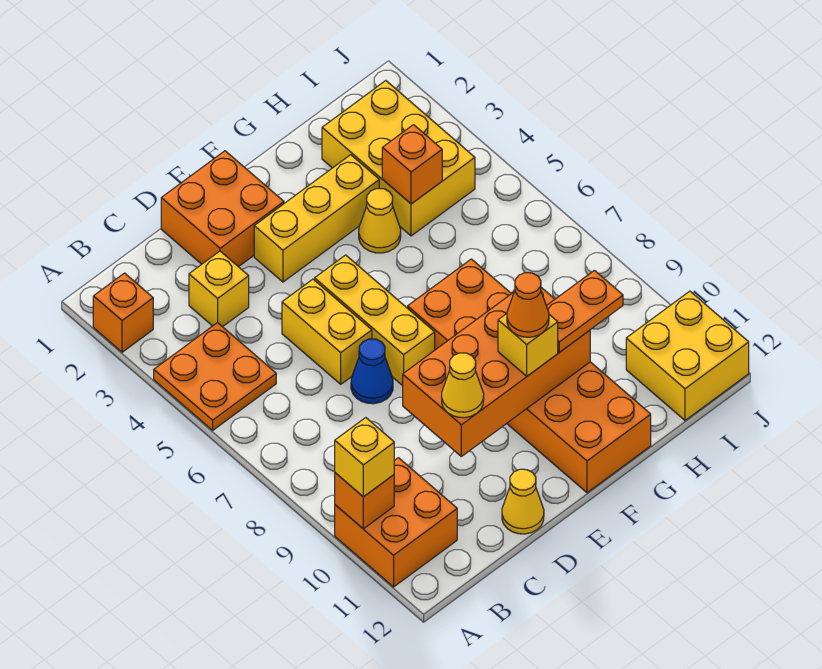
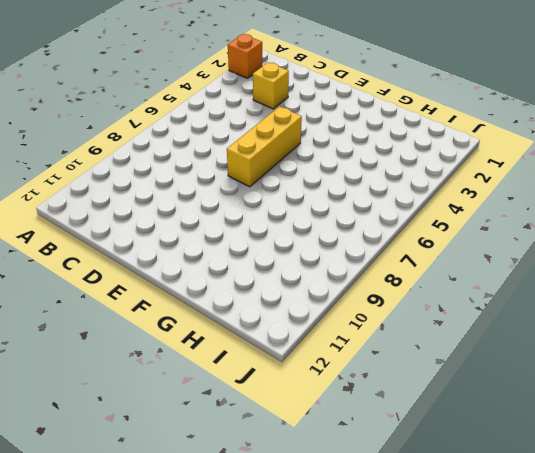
none -> orange 2x2 plate [154,322,276,430]
none -> orange 2x2 brick [335,458,457,587]
none -> orange 2x2 brick [161,151,284,267]

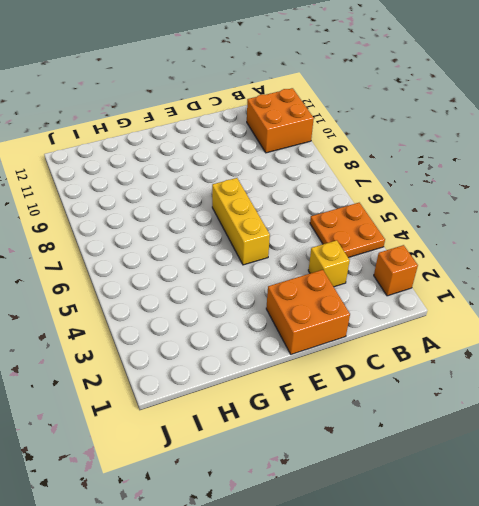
none -> yellow 1x2 brick [282,279,372,384]
none -> blue 1x1 cone [351,339,393,404]
none -> yellow 1x1 cone [502,469,544,534]

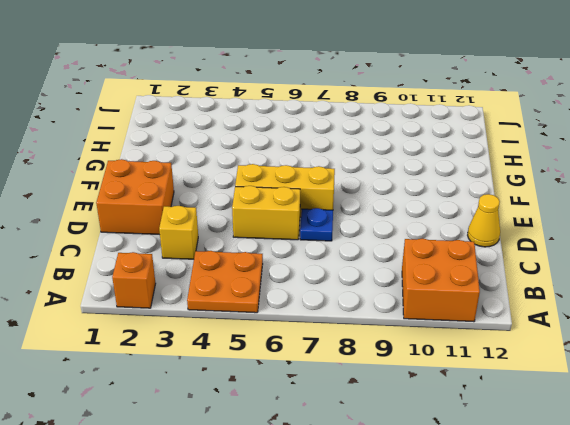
blue 1x1 plate [300,208,333,241] -> blue 1x1 cone [351,339,393,404]
none -> yellow 1x3 brick [254,155,379,282]
none -> orange 2x6 brick [408,259,651,493]
none -> yellow 1x1 cone [359,189,401,253]

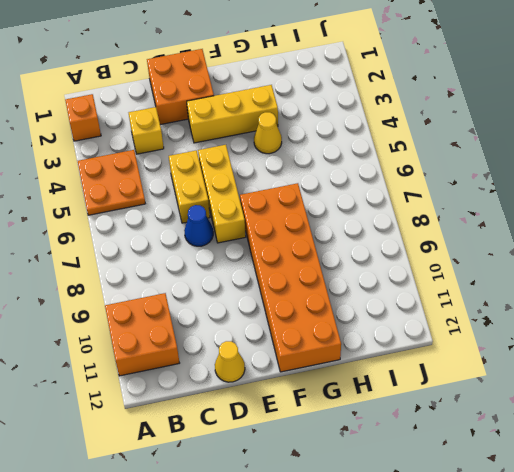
none -> yellow 2x3 brick [322,81,475,236]
none -> yellow 2x2 brick [626,291,749,420]
none -> orange 1x1 brick [335,473,394,529]

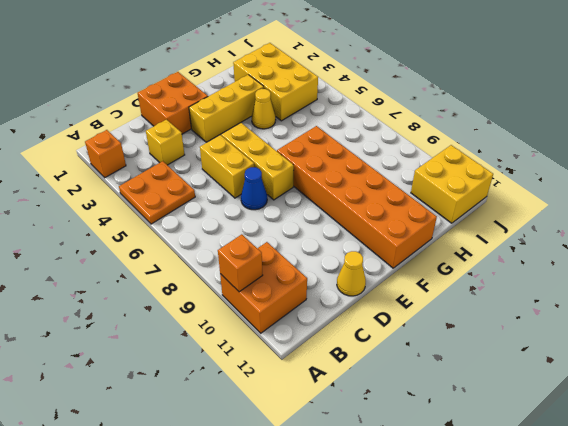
none -> orange 2x4 brick [403,287,590,456]
none -> orange 1x1 brick [382,125,442,204]
none -> yellow 1x1 brick [335,418,394,497]

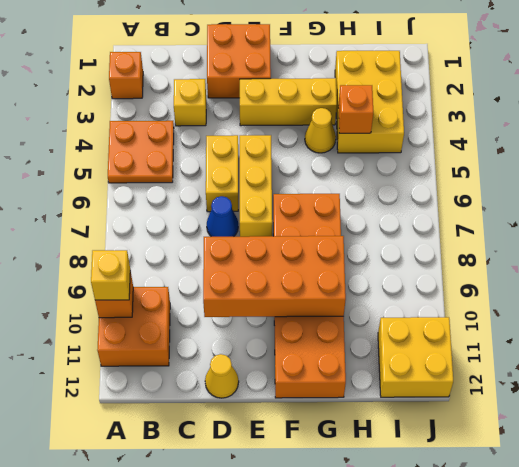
none -> yellow 1x1 cone [442,353,484,418]
none -> yellow 1x1 brick [498,314,558,376]
none -> orange 1x2 plate [547,270,623,352]

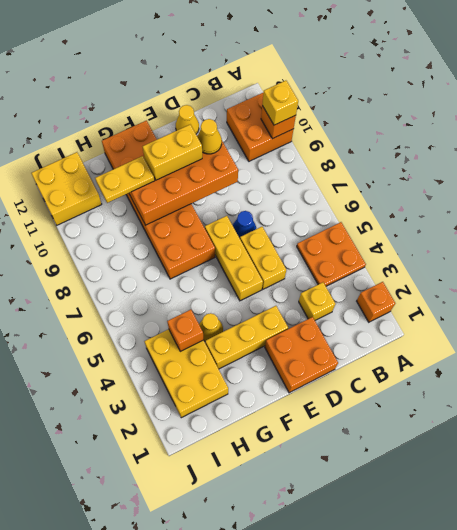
yellow 1x2 brick [143,125,202,180] -> yellow 1x1 brick [498,314,558,376]
yellow 1x2 plate [95,156,155,203] -> orange 1x2 plate [547,270,623,352]
none -> orange 1x1 cone [507,273,549,337]

